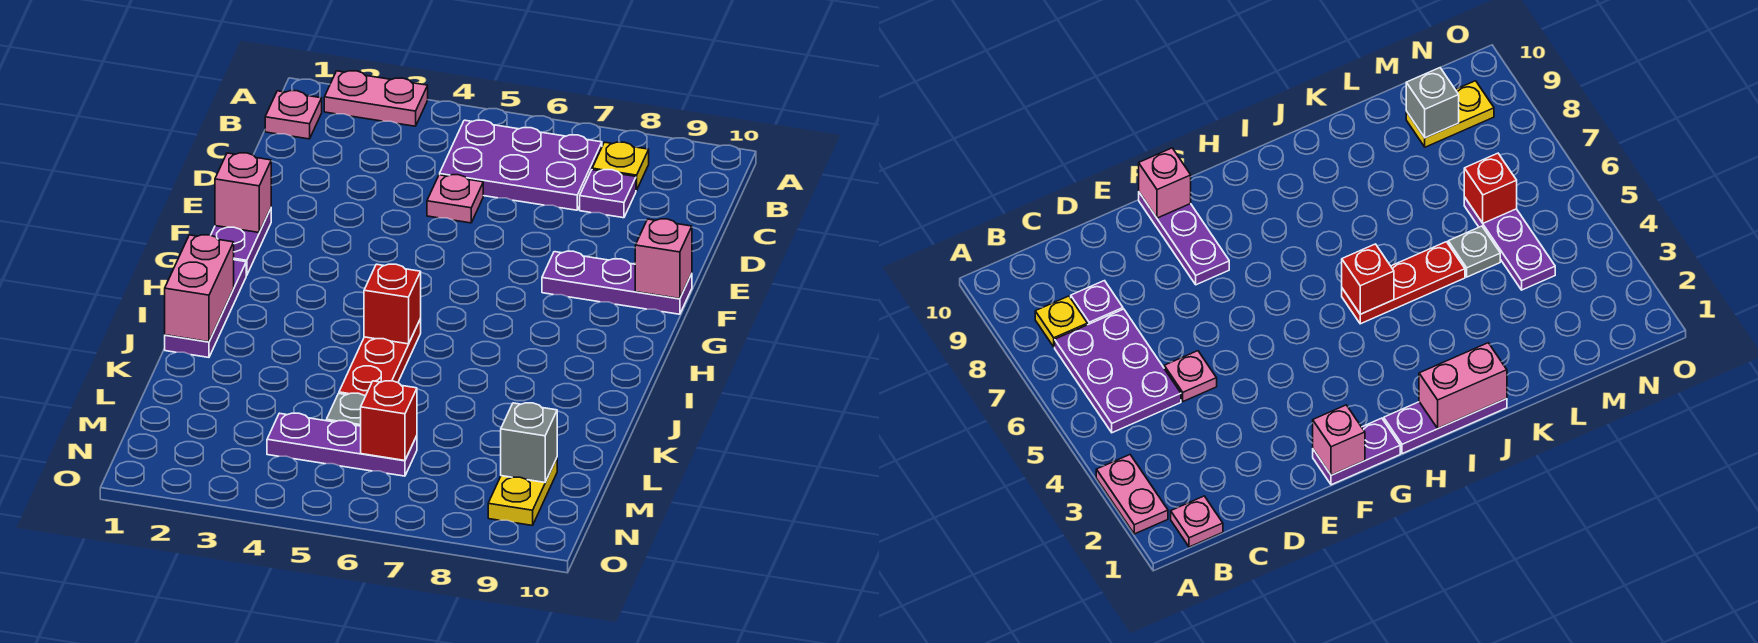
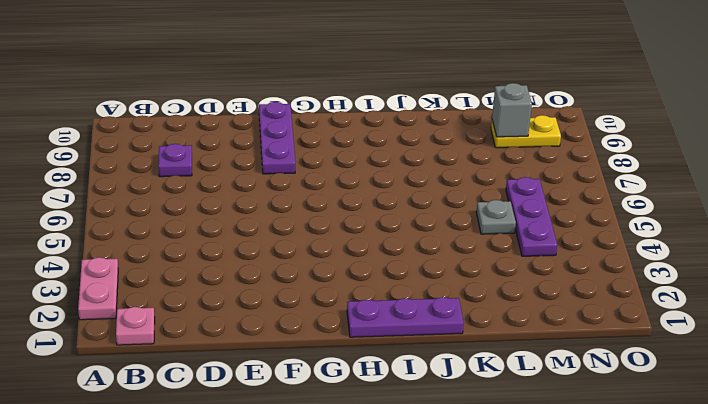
none -> purple 2x3 plate [440,120,602,210]
none -> yellow 1x1 plate [592,142,649,190]
none -> pink 1x1 plate [427,175,483,223]

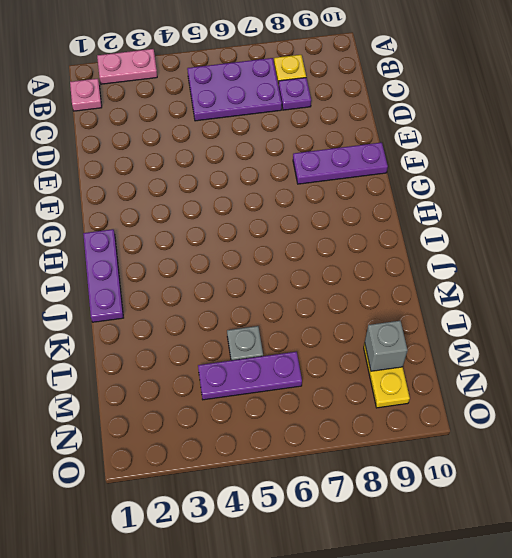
none -> pink 1x1 plate [427,175,483,223]
none -> purple 1x2 plate [211,209,271,276]
none -> red 1x3 plate [339,319,421,396]

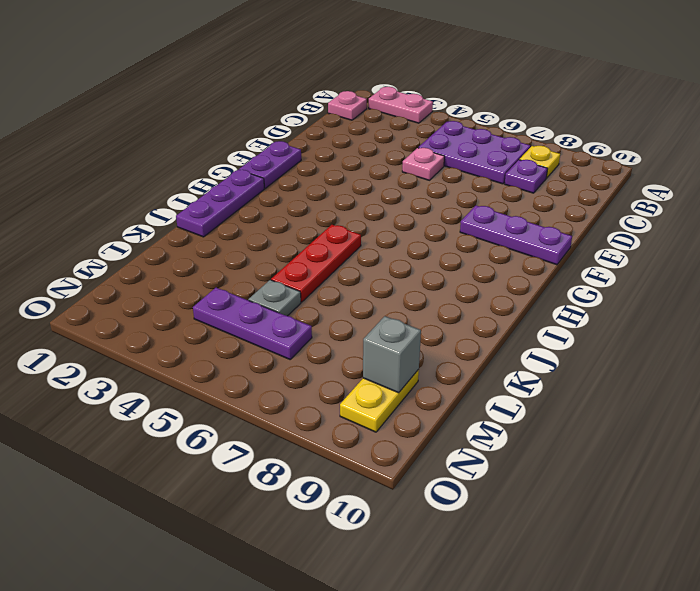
none -> pink 1x1 brick [215,153,271,232]
none -> pink 1x1 brick [635,219,692,299]
none -> pink 1x2 brick [165,235,234,342]

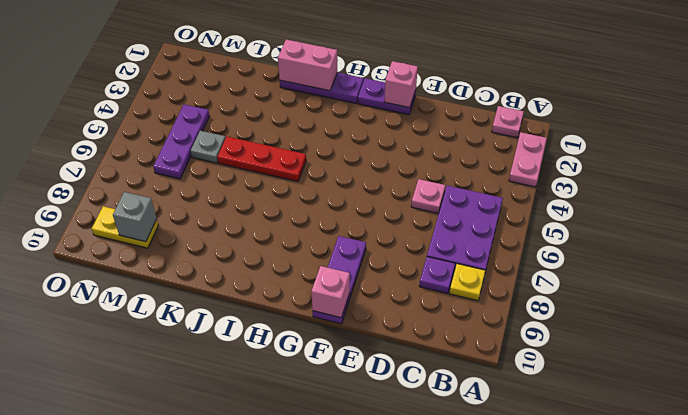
none -> red 1x1 brick [364,264,421,344]
none -> red 1x1 brick [361,381,417,460]

